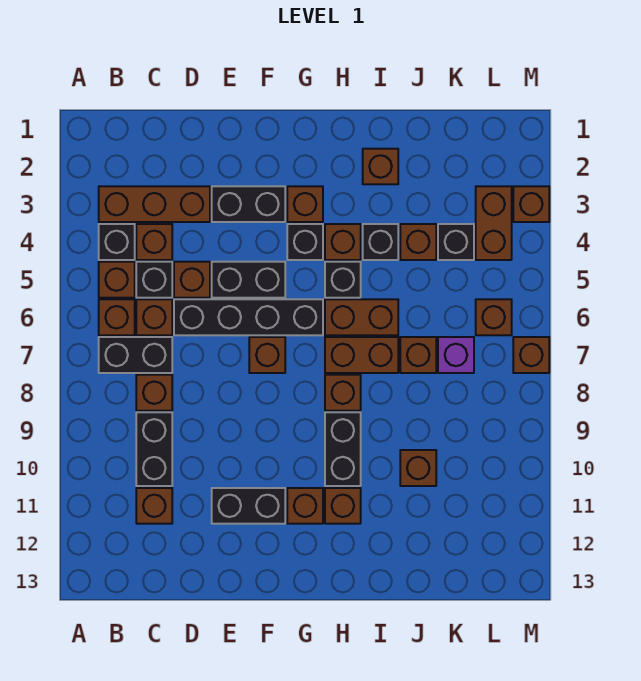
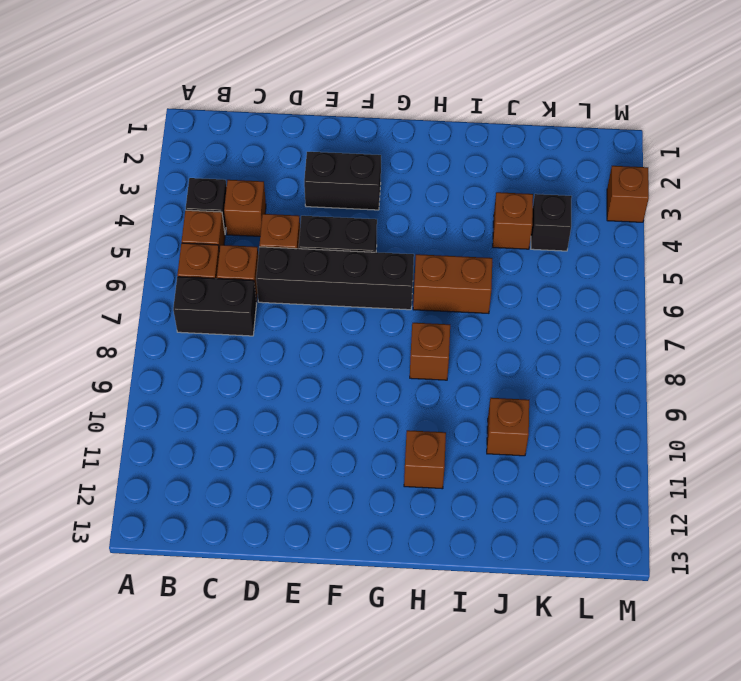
none -> brown 1x3 brick [99,186,210,222]
none -> black 1x1 brick [136,262,172,298]
none -> brown 1x1 brick [136,375,172,411]
none -> black 1x2 brick [136,412,172,486]

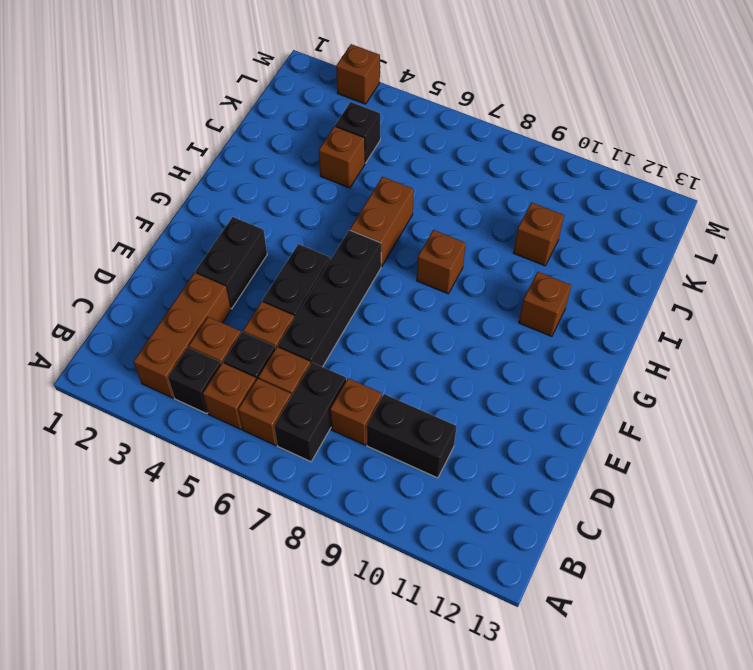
none -> brown 1x1 brick [136,488,172,524]
none -> black 1x2 brick [212,488,285,524]
none -> brown 1x1 brick [249,337,285,373]
none -> brown 1x1 brick [287,186,323,222]

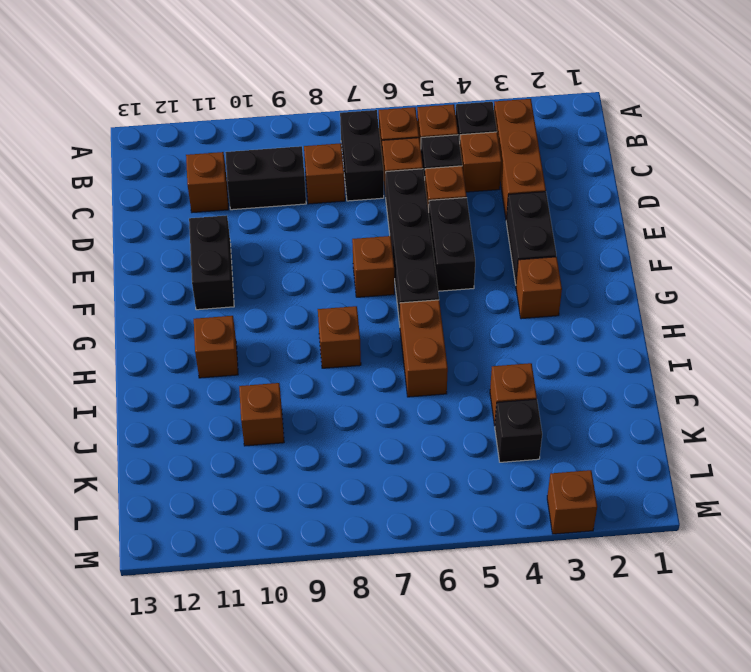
none -> black 1x1 brick [287,224,323,260]
none -> brown 1x1 brick [287,488,323,524]
none -> brown 1x1 brick [325,224,361,260]
none -> black 1x1 brick [325,262,361,298]

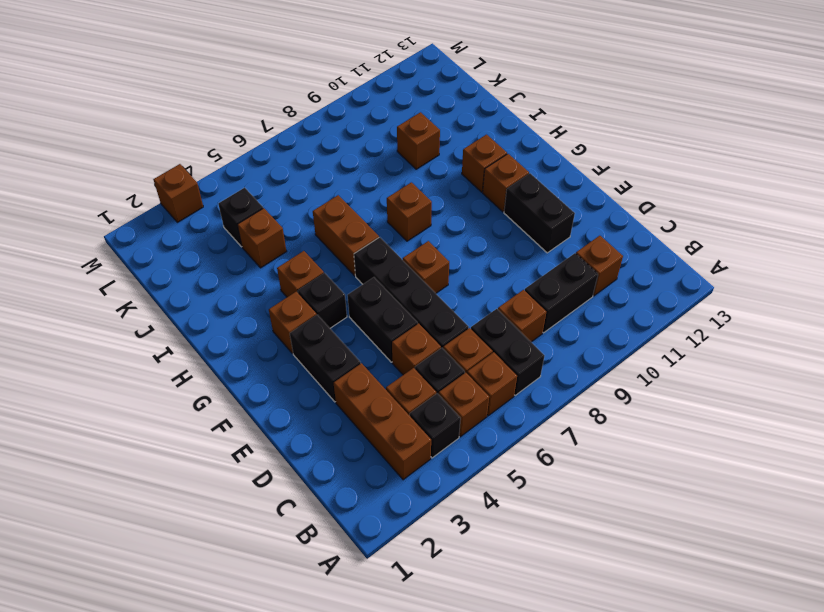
none -> black 1x1 brick [325,262,361,298]
none -> brown 1x2 brick [325,337,398,373]
none -> black 1x2 brick [325,412,361,486]
none -> brown 1x1 brick [363,149,398,184]

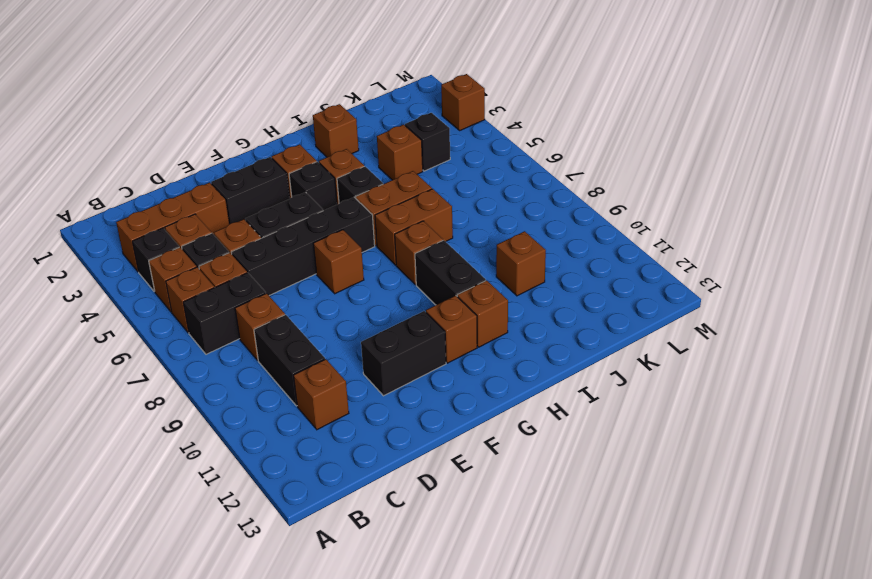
none -> black 1x1 brick [363,224,398,260]
none -> brown 1x1 brick [400,337,436,373]
none -> purple 1x1 brick [438,337,474,373]
none -> brown 1x2 brick [476,186,512,260]

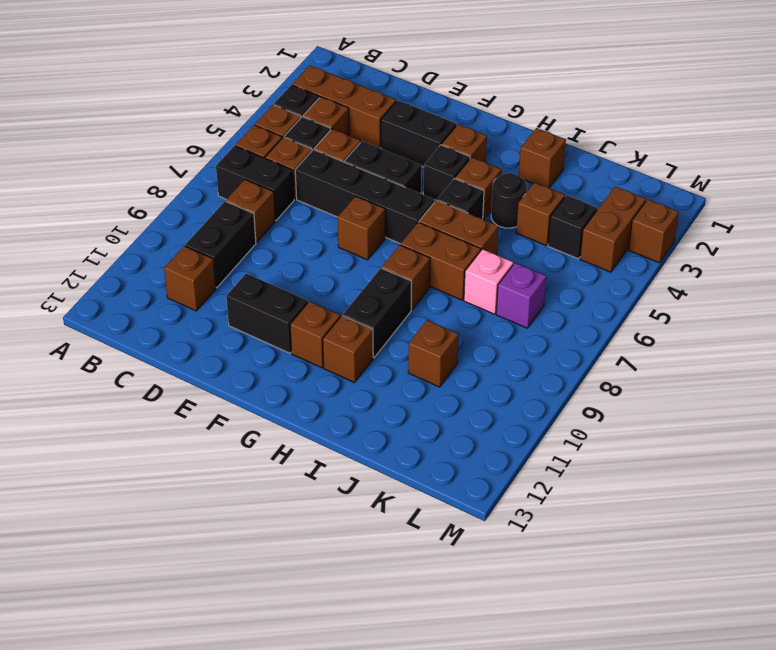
black 1x1 round brick [491,173,527,228] -> black 1x1 brick [363,224,398,260]
pink 1x1 brick [464,249,513,314] -> brown 1x1 brick [400,337,436,373]
none -> brown 1x1 brick [476,299,512,335]
none -> brown 1x1 brick [513,337,549,373]

